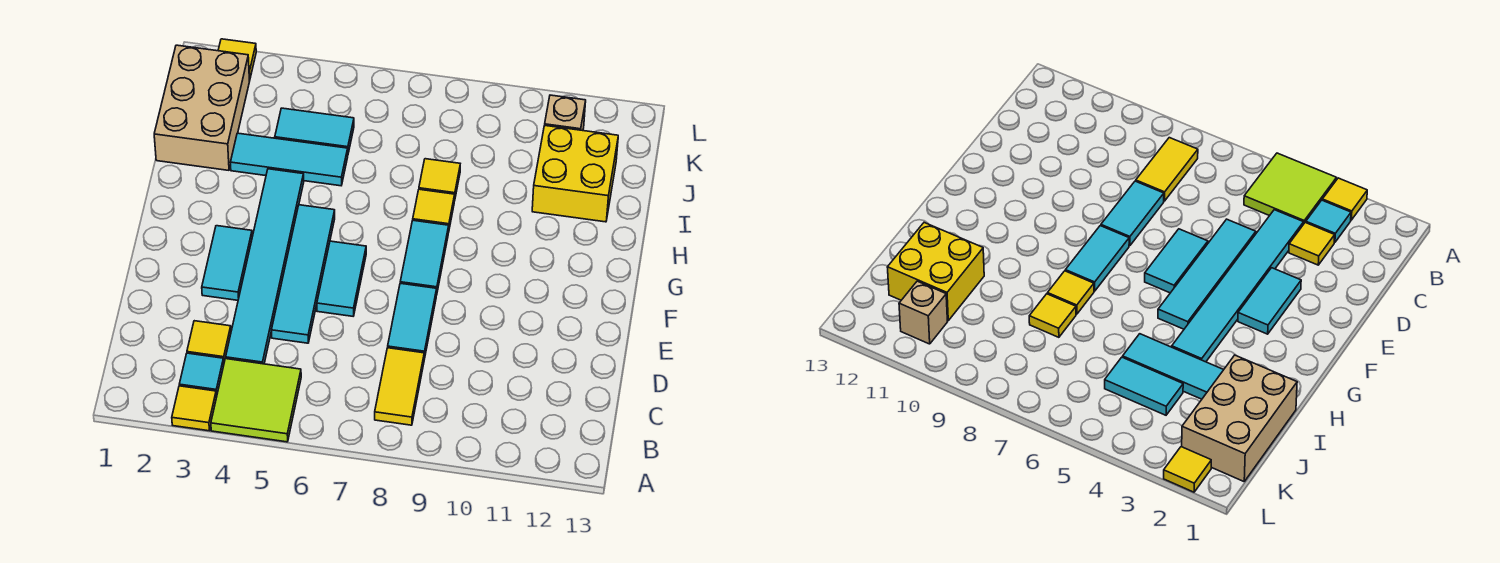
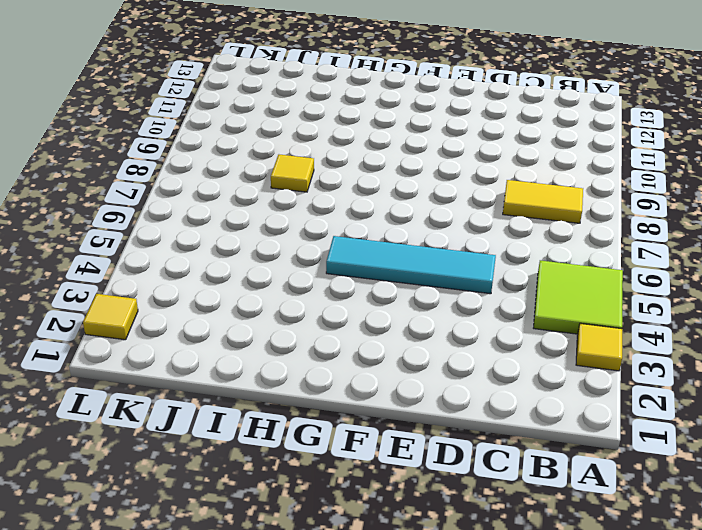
none -> cyan 1x1 tile [179,353,224,397]
none -> yellow 1x1 tile [187,321,231,362]
none -> cyan 1x6 tile [226,169,304,364]

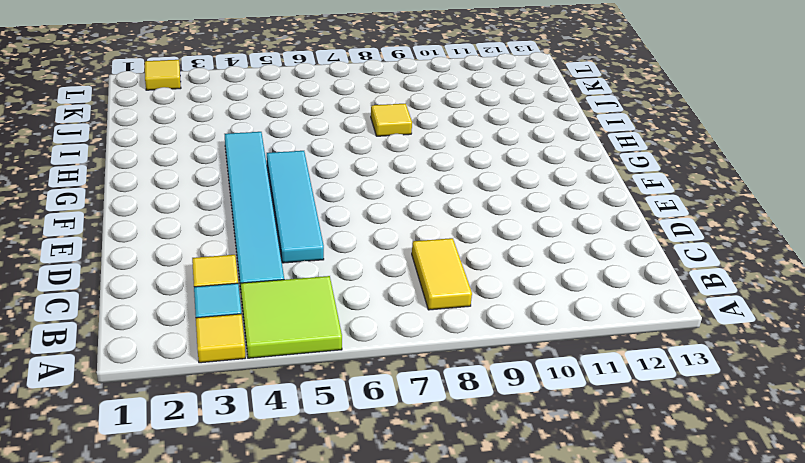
none -> cyan 1x2 tile [388,283,437,359]
none -> cyan 1x2 tile [202,226,252,300]
none -> cyan 1x2 tile [317,241,366,316]

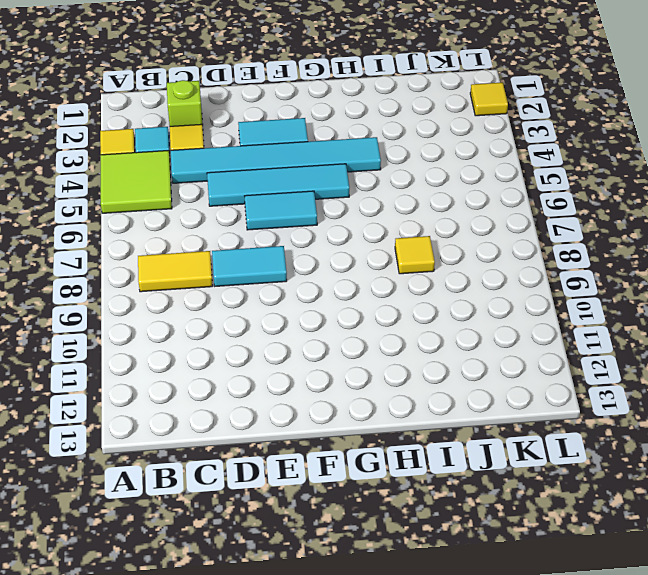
lime 1x1 brick [167,80,203,126] -> none
none -> cyan 1x2 tile [400,220,449,291]
none -> yellow 1x1 tile [413,189,455,228]
none -> tan 2x3 brick [154,45,250,170]

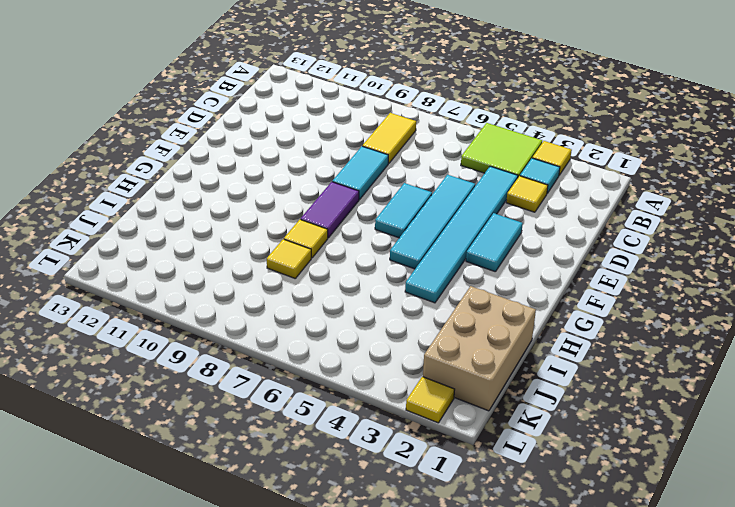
purple 1x2 tile [301,182,359,238] -> cyan 1x2 tile [400,220,449,291]
none -> cyan 1x3 tile [231,133,348,186]
none -> yellow 2x2 brick [532,125,618,222]
none -> cyan 1x2 tile [275,108,354,153]

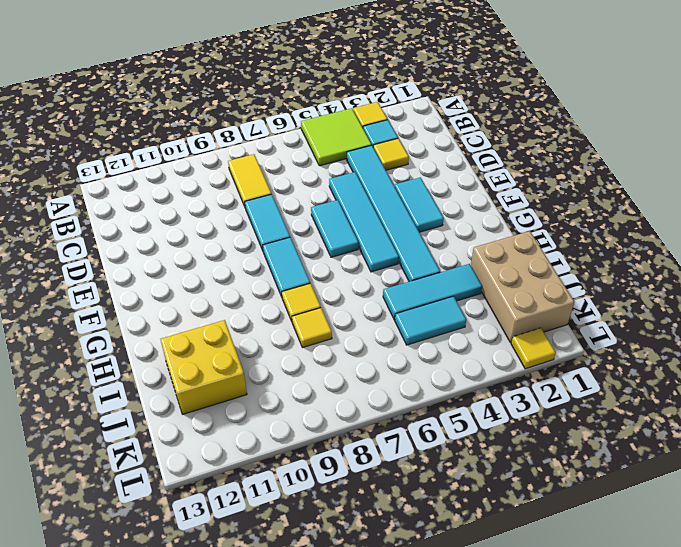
none -> tan 1x1 brick [545,95,586,131]

